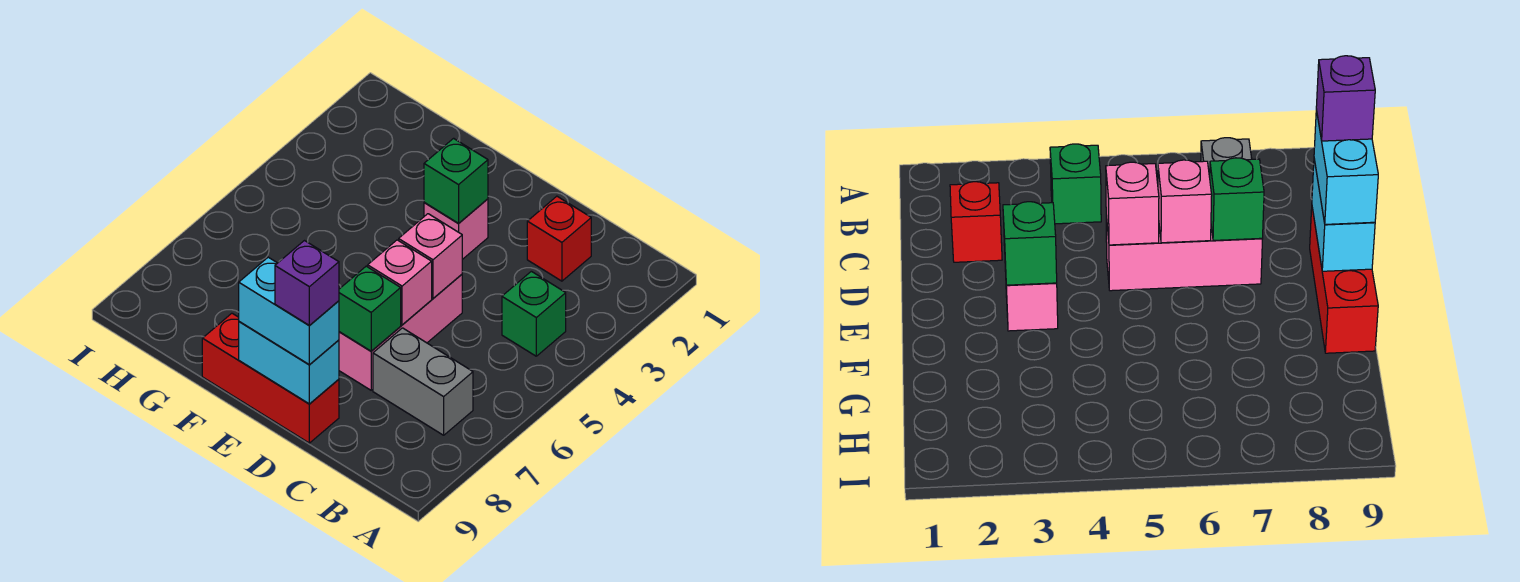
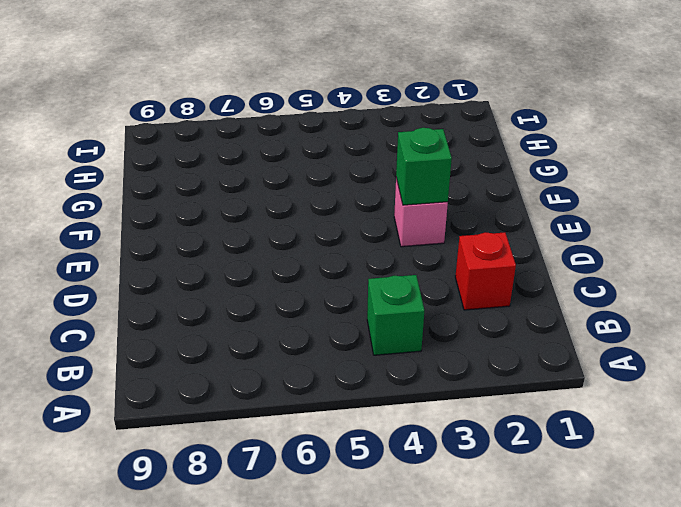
none -> grey 1x2 brick [373,328,473,435]
none -> pink 1x3 brick [339,274,462,390]
none -> red 1x3 brick [202,313,339,443]

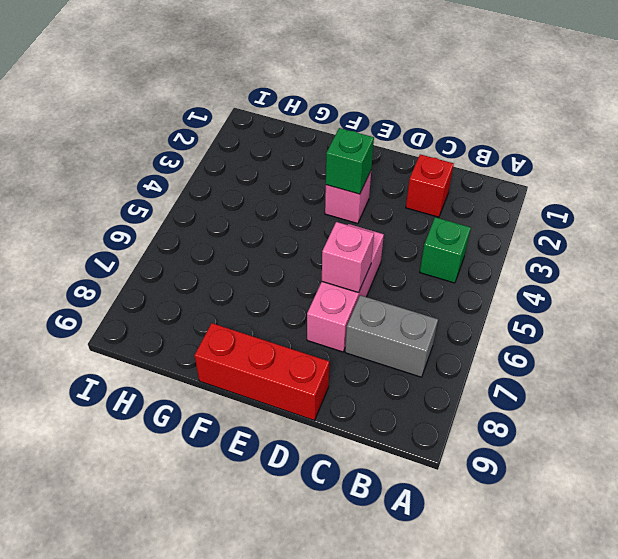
none -> pink 1x1 brick [399,214,462,298]
none -> green 1x1 brick [339,266,401,351]
none -> cyan 1x2 brick [239,322,339,404]

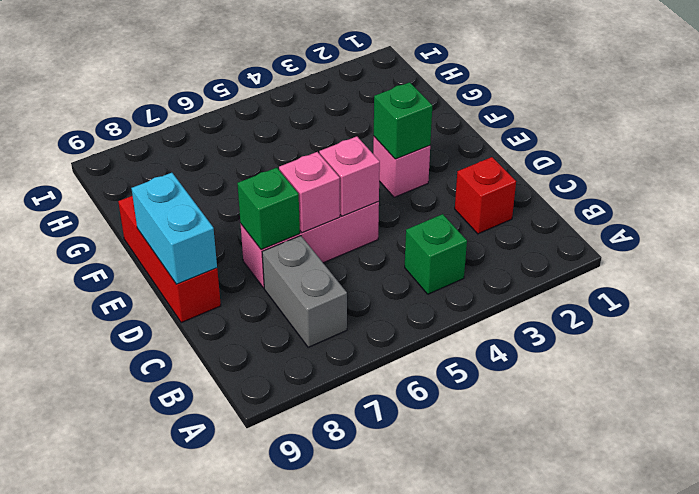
none -> cyan 1x2 brick [239,257,339,365]
none -> purple 1x1 brick [275,241,339,325]

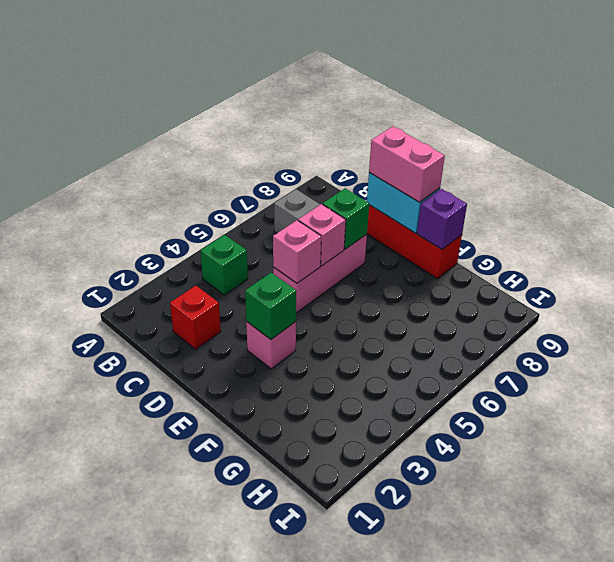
pink 1x2 brick [369,126,445,202] -> cyan 1x2 brick [239,257,339,365]
purple 1x1 brick [417,189,467,249] -> purple 1x1 brick moved to [275,241,339,325]

